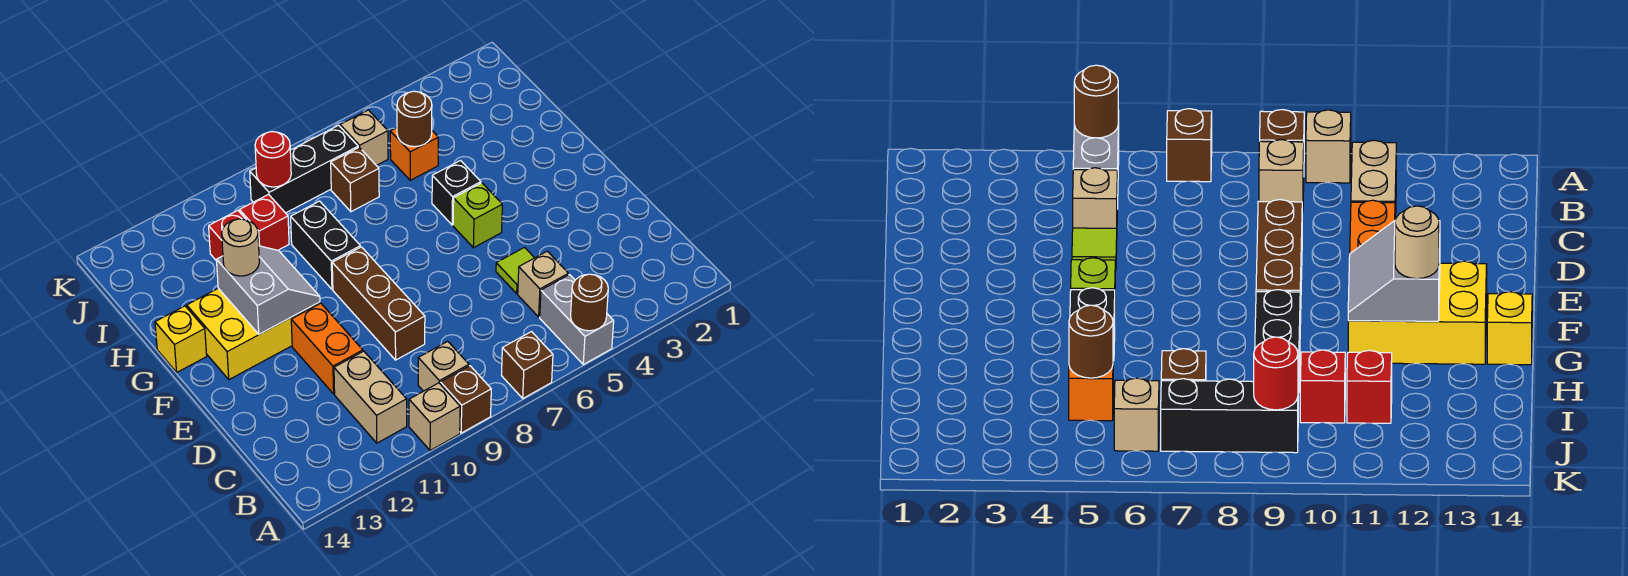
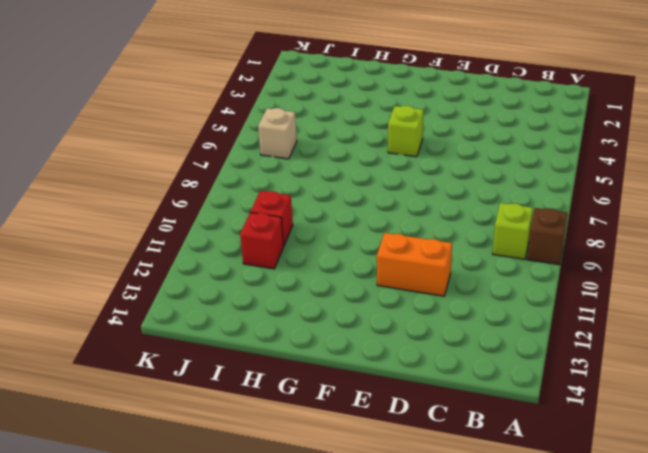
lime 1x1 brick [493,203,533,259] -> tan 1x1 brick [418,341,469,391]
none -> grey 1x2 brick [540,275,614,364]
none -> brown 1x1 brick [502,332,553,398]
none -> tan 1x1 brick [409,383,460,451]

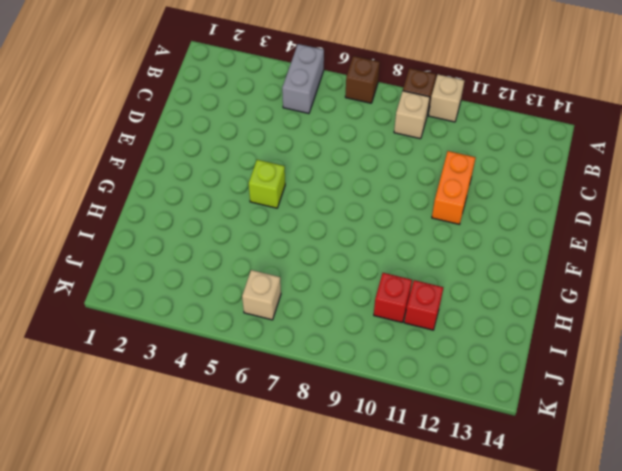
none -> tan 1x2 brick [334,351,407,443]
none -> tan 1x1 brick [518,251,568,317]
none -> lime 1x1 tile [496,247,534,293]

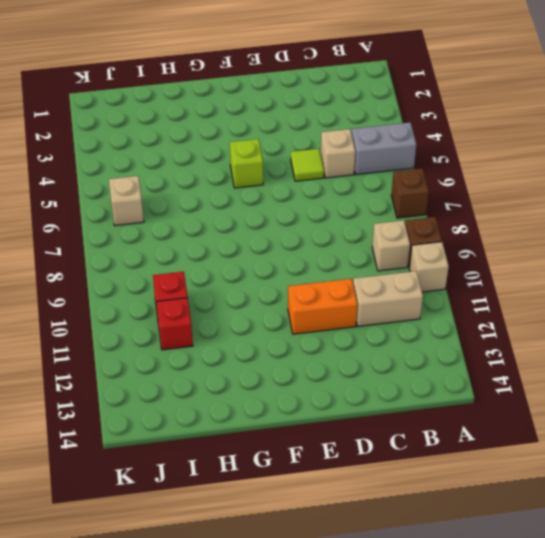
none -> brown 1x3 brick [332,247,425,360]
none -> yellow 2x3 brick [187,288,320,380]
none -> black 1x1 brick [432,161,481,225]

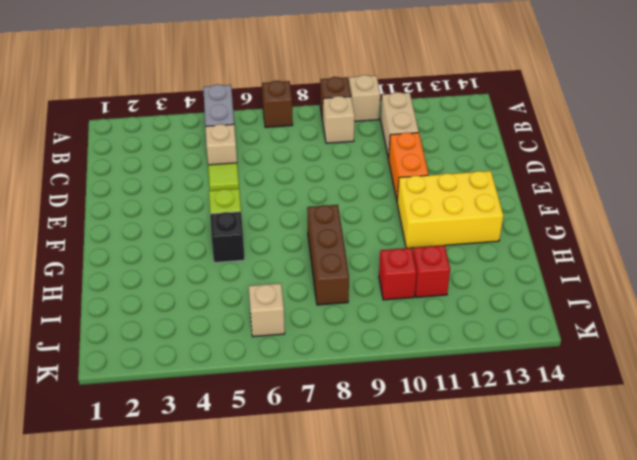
brown 1x3 brick [307,205,349,305] -> brown 1x3 brick moved to [332,247,425,360]
none -> black 1x2 brick [291,201,360,289]
none -> yellow 1x1 brick [155,306,207,372]
none -> orange 1x1 brick [390,128,438,180]

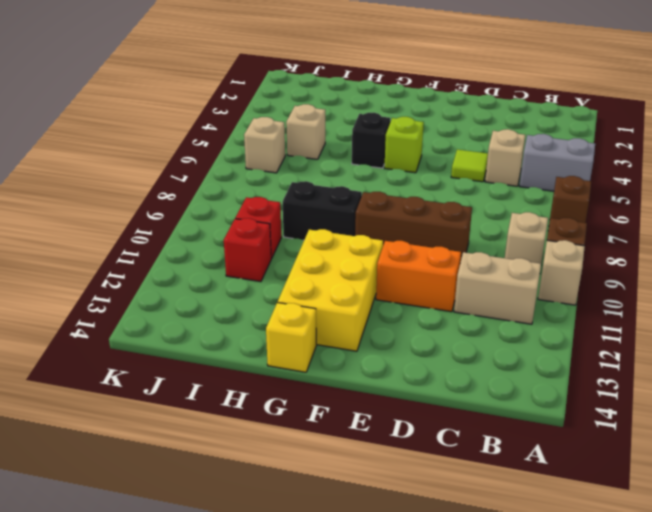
tan 1x1 brick [286,104,325,159] -> orange 1x1 brick [390,128,438,180]
none -> brown 1x1 brick [331,147,379,212]
none -> black 1x3 brick [250,125,358,213]
none -> brown 1x1 round brick [571,274,608,331]

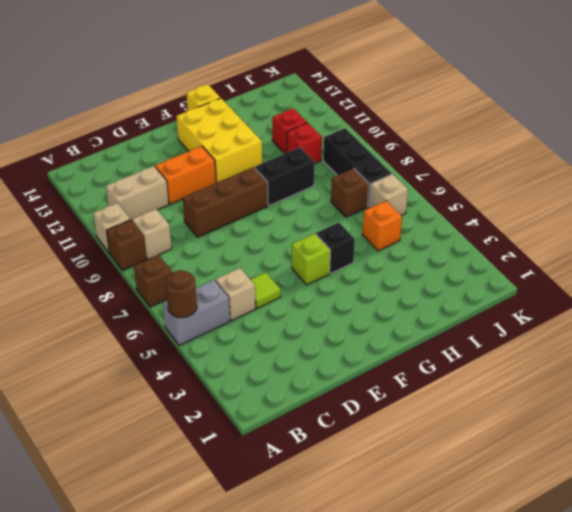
none -> grey 2x2 slope [217,246,320,334]
none -> brown 1x1 round brick [397,91,432,147]
none -> red 1x1 round brick [255,132,291,187]

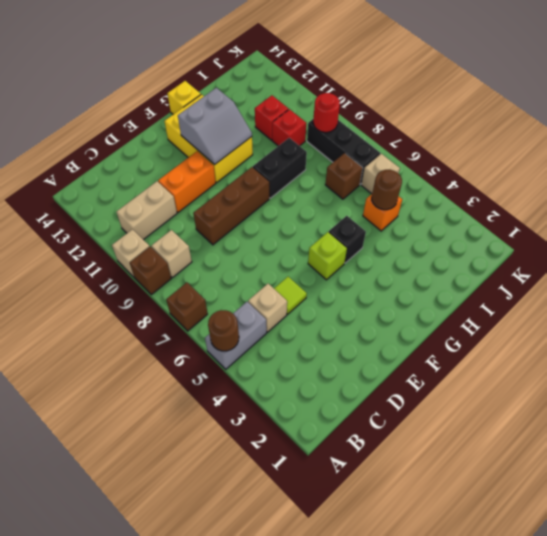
none -> tan 1x1 round brick [222,219,259,276]

